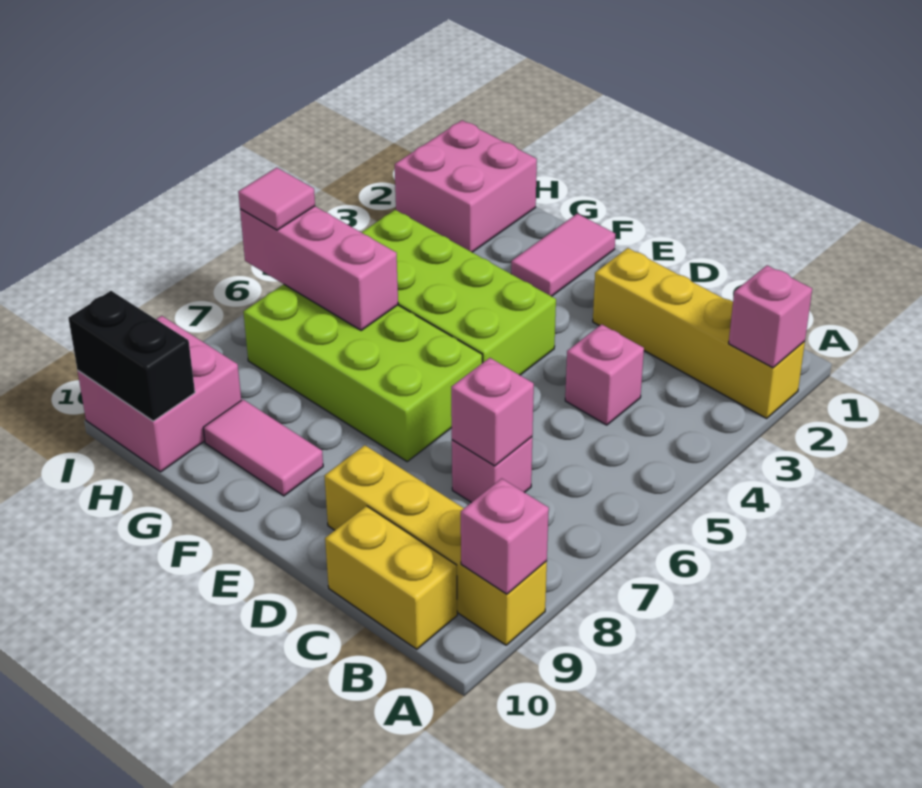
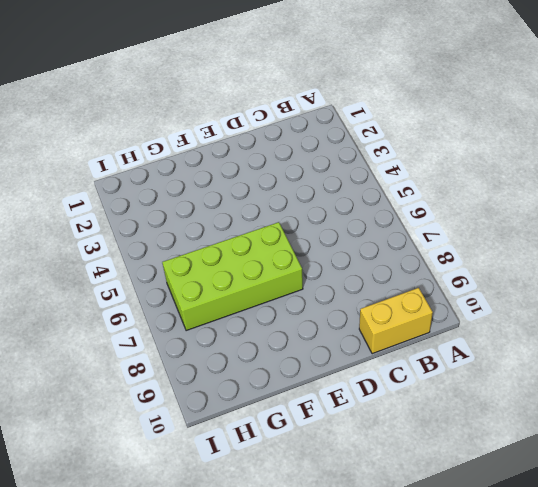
none -> yellow 1x4 brick [593,248,805,418]
none -> yellow 1x4 brick [324,445,547,645]
none -> pink 1x1 brick [565,324,644,425]

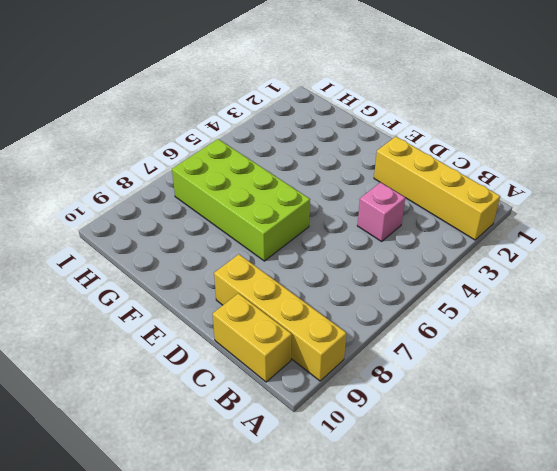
none -> pink 1x1 brick [452,437,532,503]
none -> lime 2x4 brick [361,210,556,375]
none -> pink 1x2 tile [511,214,615,296]

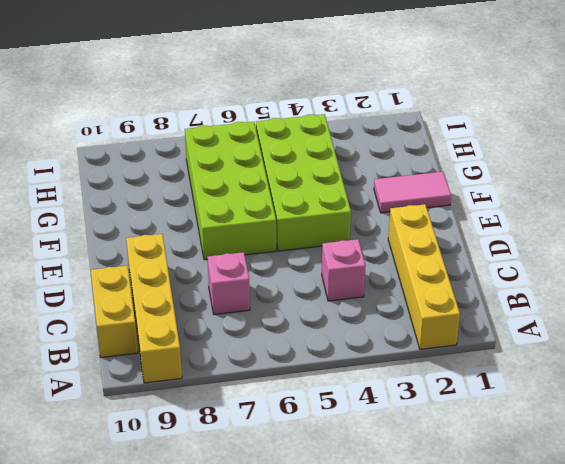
none -> pink 1x2 tile [203,400,323,496]
none -> pink 2x2 brick [395,120,537,252]
none -> pink 2x2 brick [78,316,241,472]

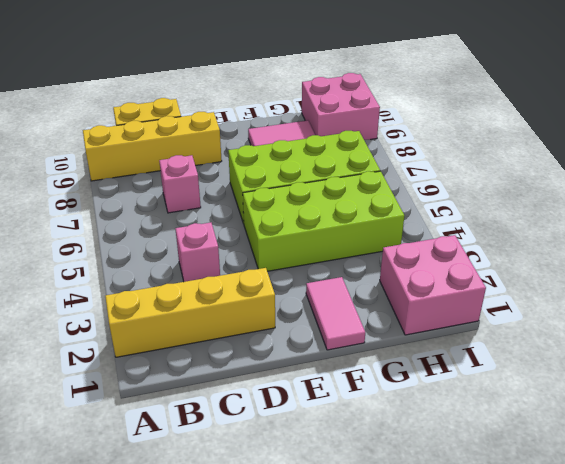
none -> pink 1x1 brick [729,265,812,368]
none -> pink 1x1 brick [461,478,549,594]
none -> pink 1x1 brick [451,358,534,466]

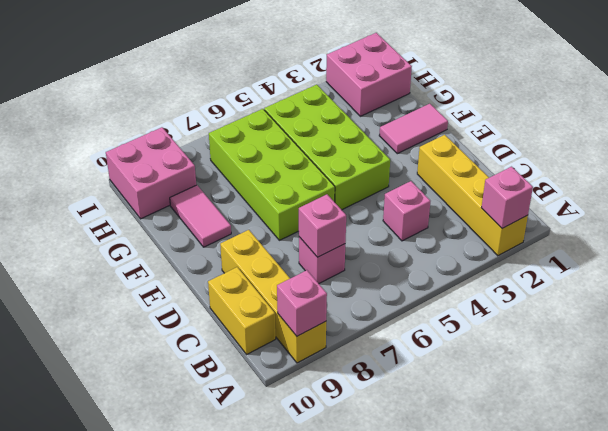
none -> pink 1x3 brick [240,206,398,330]
none -> black 1x2 brick [68,291,195,421]
none -> pink 1x1 tile [238,167,315,230]

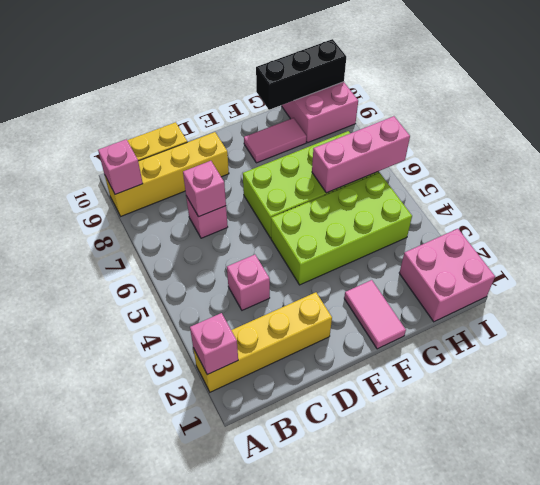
black 1x3 brick [256,39,346,110] -> black 1x2 brick [68,291,195,421]
none -> pink 1x1 tile [238,167,315,230]

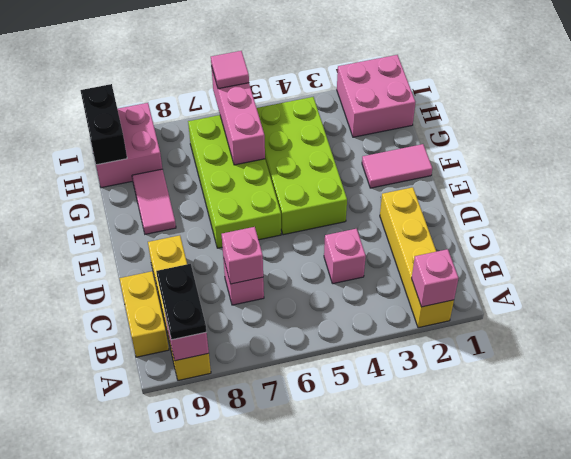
black 1x2 plate [156,264,206,340] -> none

